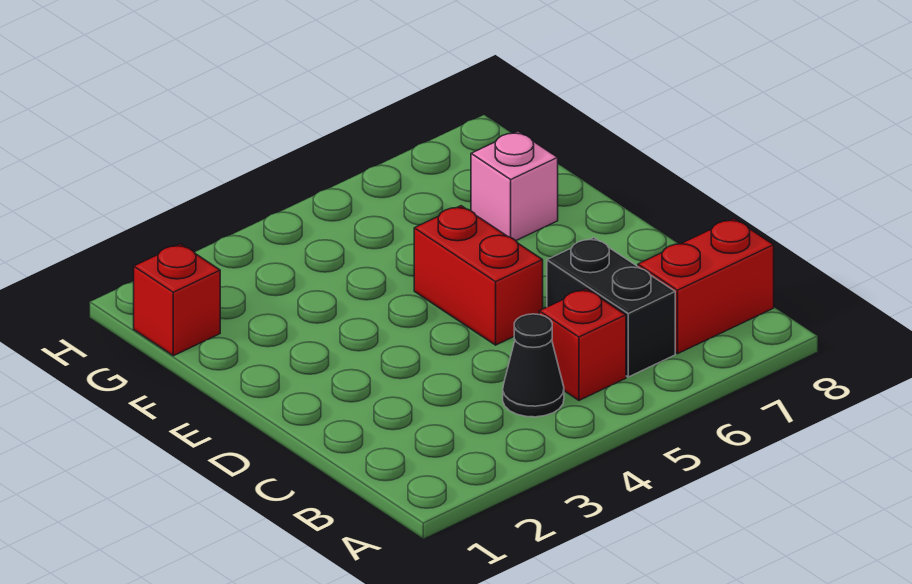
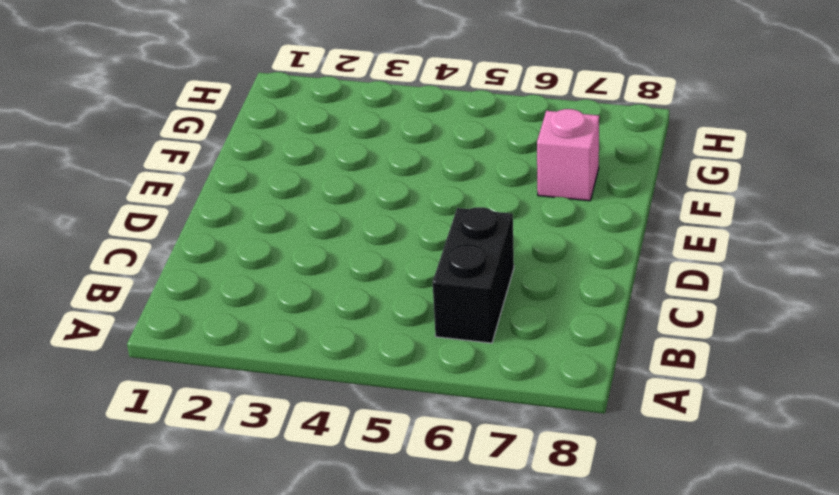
none -> black 1x1 cone [503,314,564,417]
none -> red 1x1 brick [539,289,626,400]

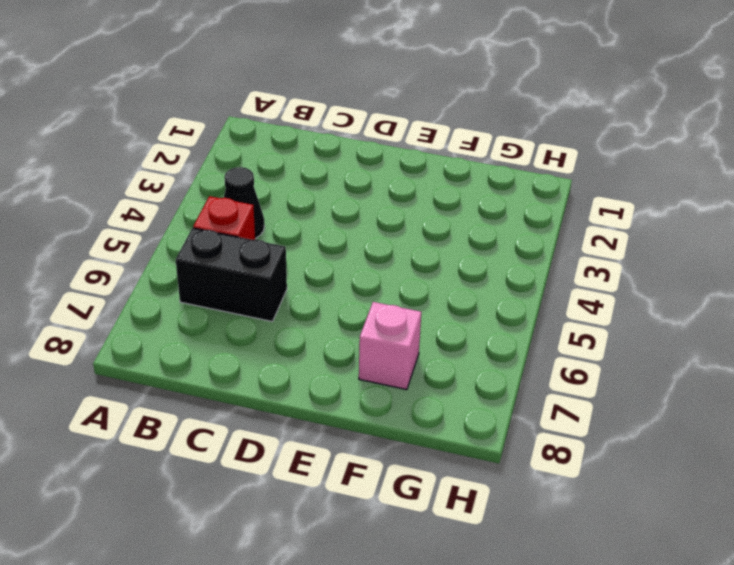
none -> red 1x2 brick [638,219,774,354]
none -> red 1x2 brick [414,206,543,345]

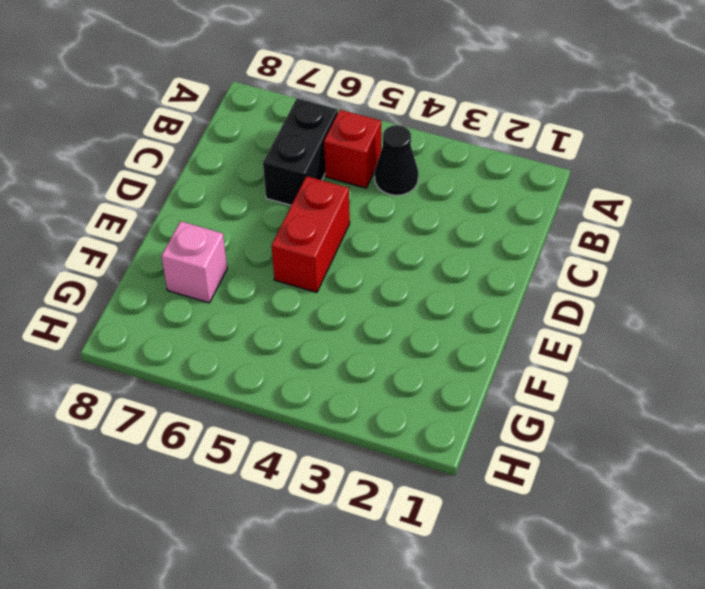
none -> red 1x2 brick [638,219,774,354]
none -> red 1x1 brick [134,244,220,356]

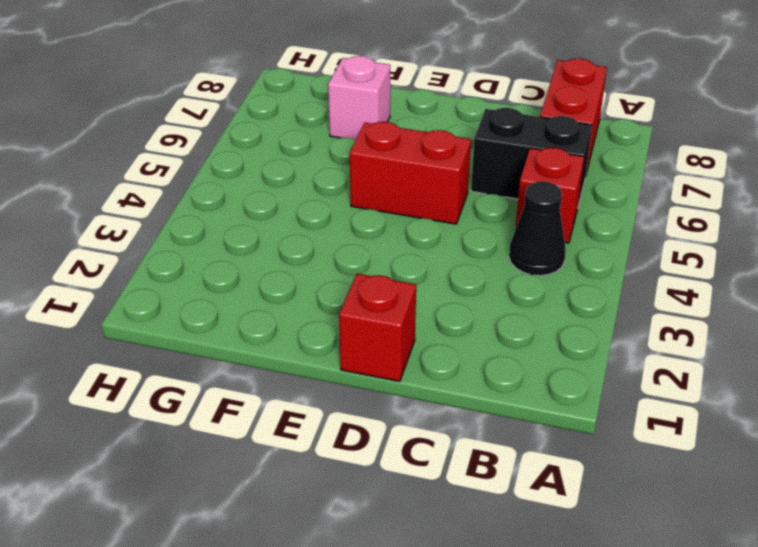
red 1x1 brick [339,274,416,382] -> red 1x1 brick moved to [134,244,220,356]

